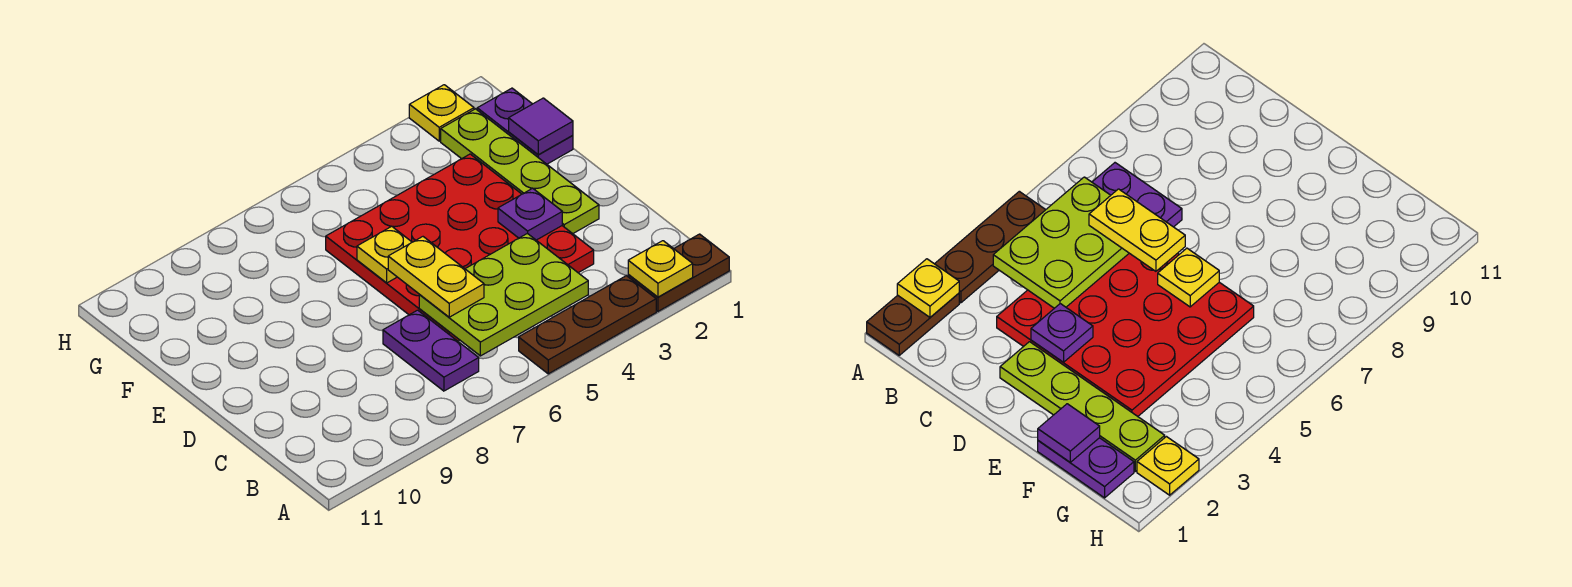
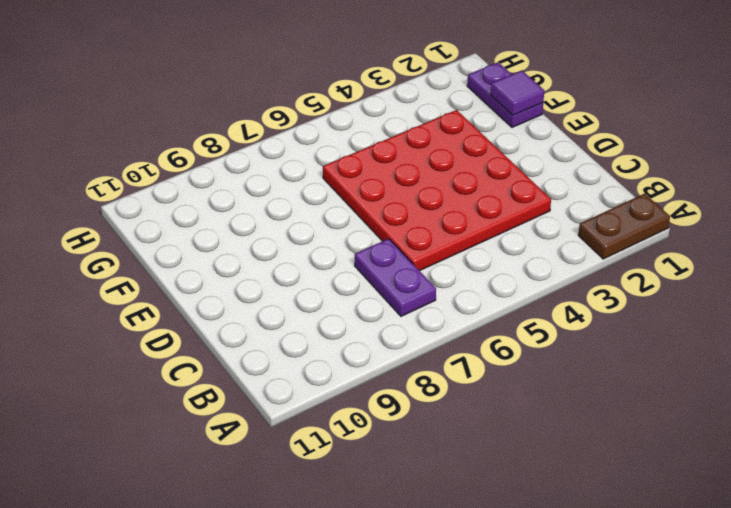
none -> brown 1x3 plate [519,276,656,374]
none -> lime 1x4 plate [441,109,599,234]
none -> yellow 1x1 plate [409,85,474,141]

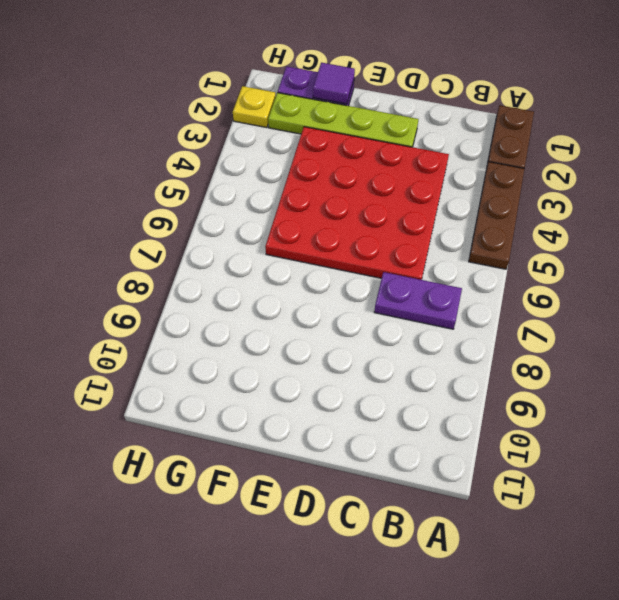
none -> yellow 1x1 plate [628,241,693,297]
none -> lime 2x3 plate [419,233,588,356]
none -> purple 1x1 plate [498,188,562,240]

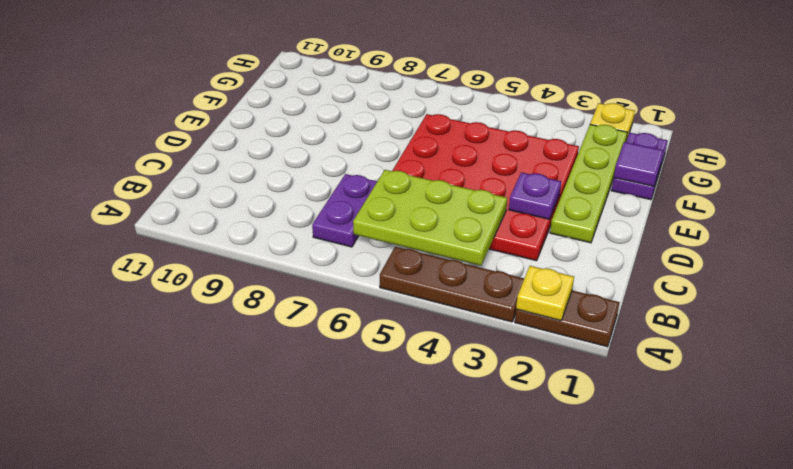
none -> yellow 1x1 plate [357,226,412,283]
none -> yellow 1x2 plate [388,237,484,317]

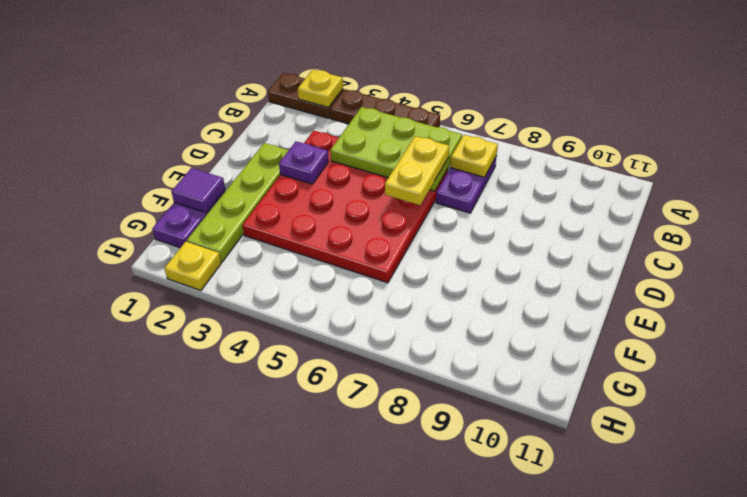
yellow 1x1 plate [450,135,498,177] -> yellow 1x1 plate moved to [357,226,412,283]

